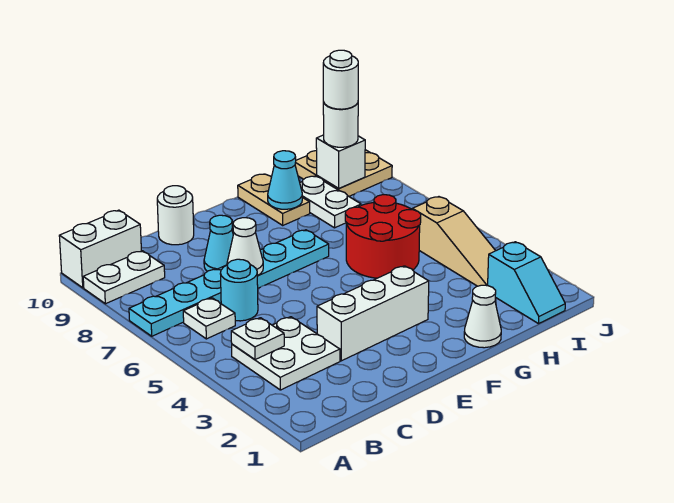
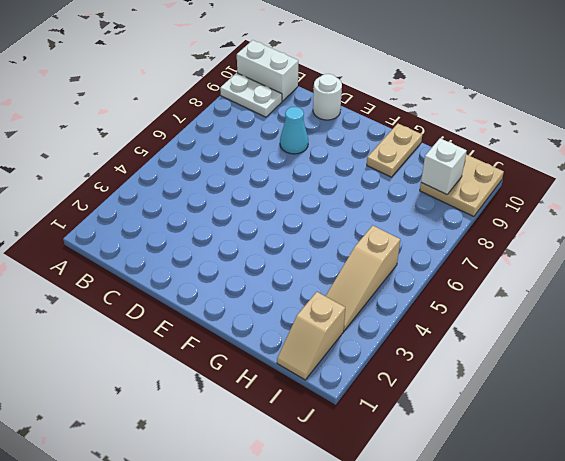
tan 1x2 slope [277,292,345,380] -> cyan 1x2 slope [488,242,565,324]
none -> cyan 1x6 plate [129,230,329,336]
none -> white 2x2 plate [232,317,340,390]
none -> white 1x1 plate [183,298,235,339]

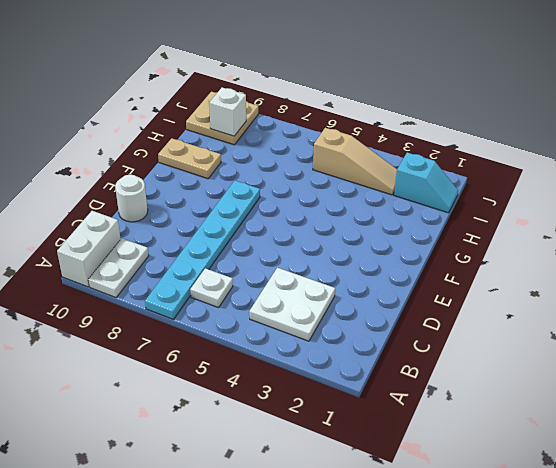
none -> cyan 1x1 round brick [220,259,258,321]
none -> white 1x3 brick [317,266,429,361]
none -> cyan 1x1 cone [204,215,233,271]

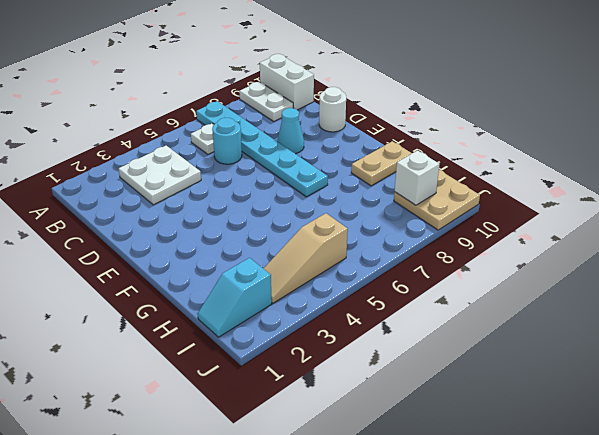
none -> white 1x3 brick [317,266,429,361]
none -> white 1x1 cone [464,285,501,348]
none -> red 2x2 round brick [345,195,421,278]

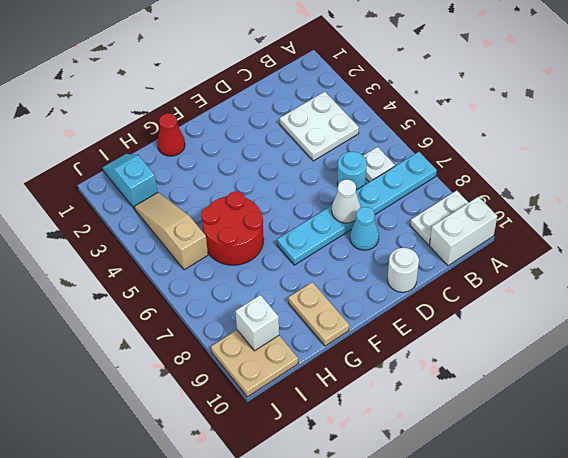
red 1x1 cone [157,113,185,156] -> white 1x1 cone [464,285,501,348]
none -> white 1x3 brick [317,266,429,361]
none -> white 1x2 plate [300,176,361,228]
none -> white 1x1 plate [231,318,284,360]

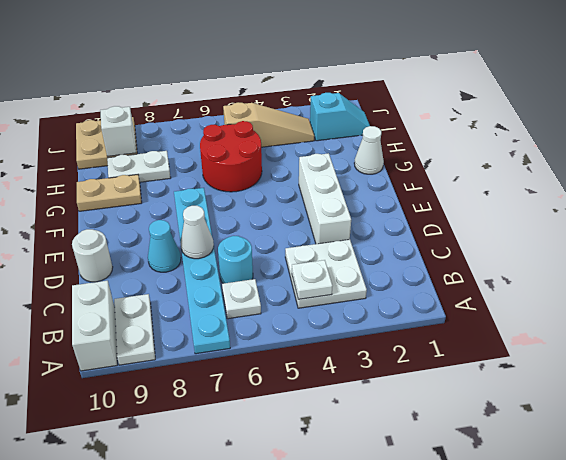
none -> cyan 1x1 cone [268,151,302,209]
none -> white 1x1 round brick [323,102,358,147]
none -> white 1x1 round brick [323,50,358,109]

